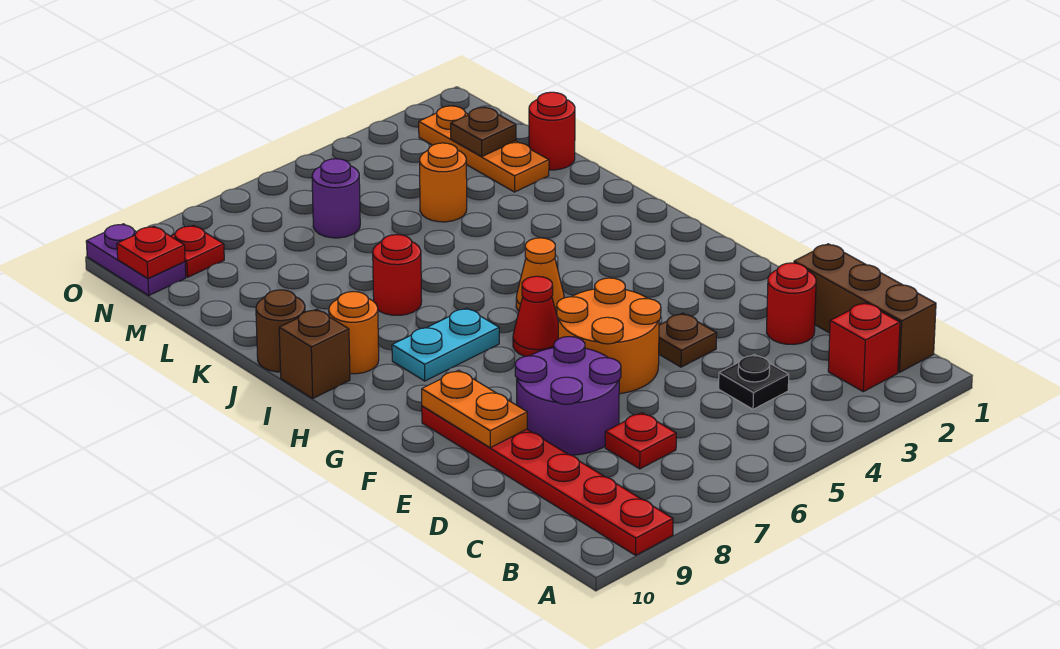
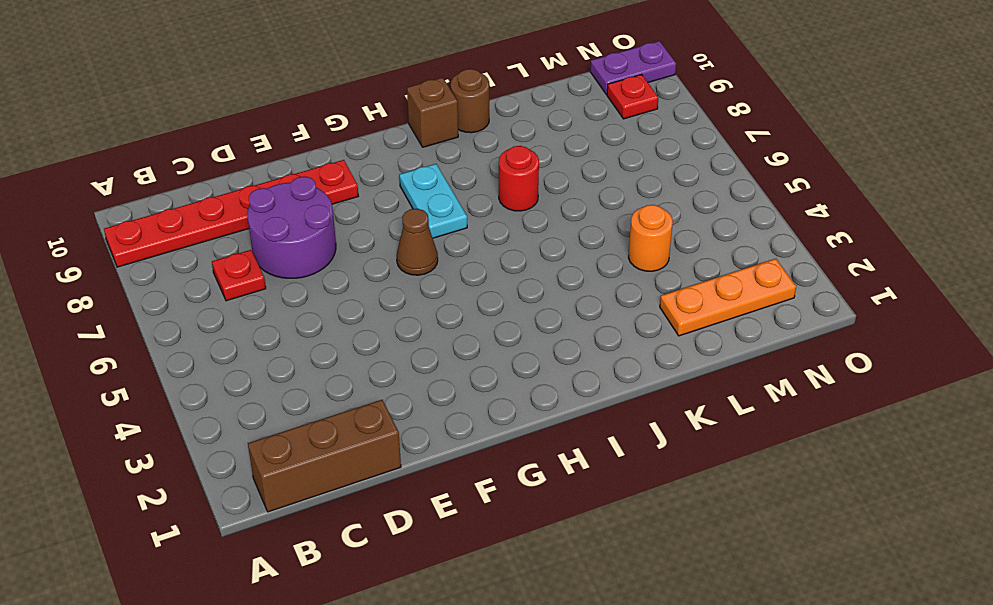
brown 1x1 cone [397,209,438,275] -> red 1x1 cone [513,276,558,356]
none -> red 1x1 brick [828,303,900,392]
none -> black 1x1 plate [719,354,789,409]
none -> red 1x1 round brick [767,263,816,344]

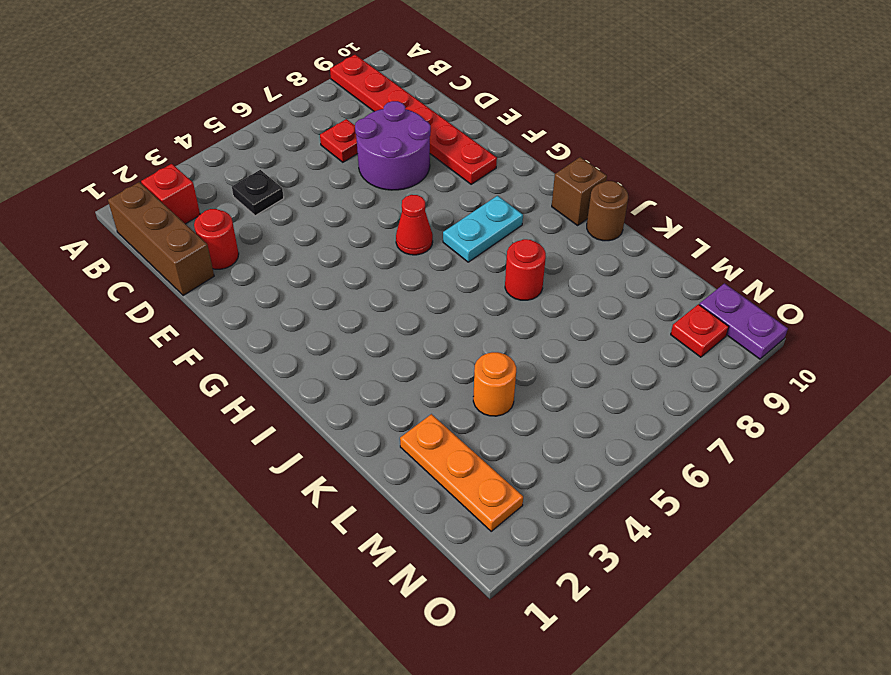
none -> brown 1x1 plate [659,313,717,367]
none -> orange 2x2 round brick [557,278,661,394]
none -> orange 1x1 cone [516,238,564,315]

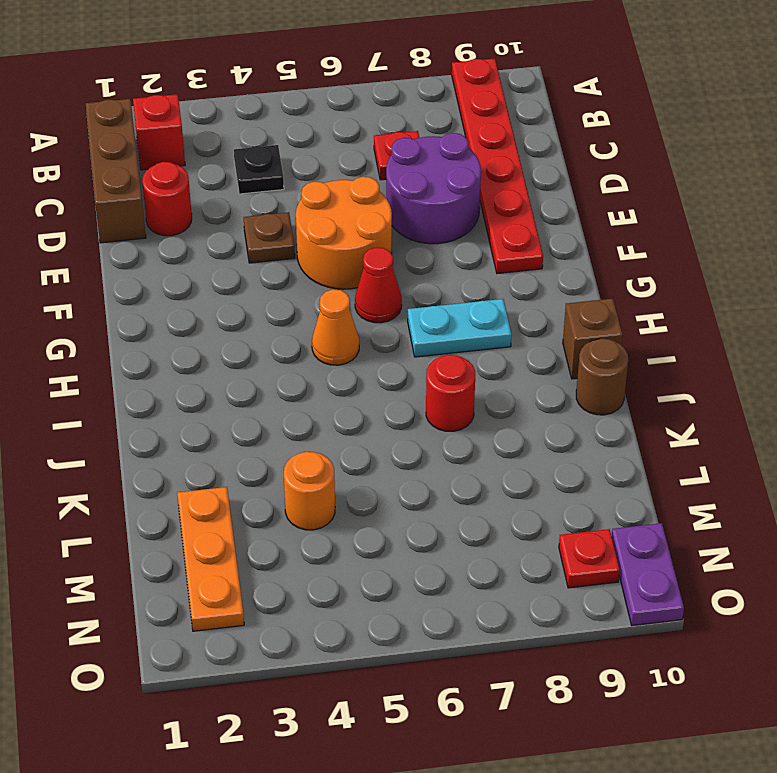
none -> orange 1x1 round brick [329,292,379,374]
none -> red 1x1 round brick [529,92,575,170]
none -> purple 1x1 round brick [312,159,360,238]

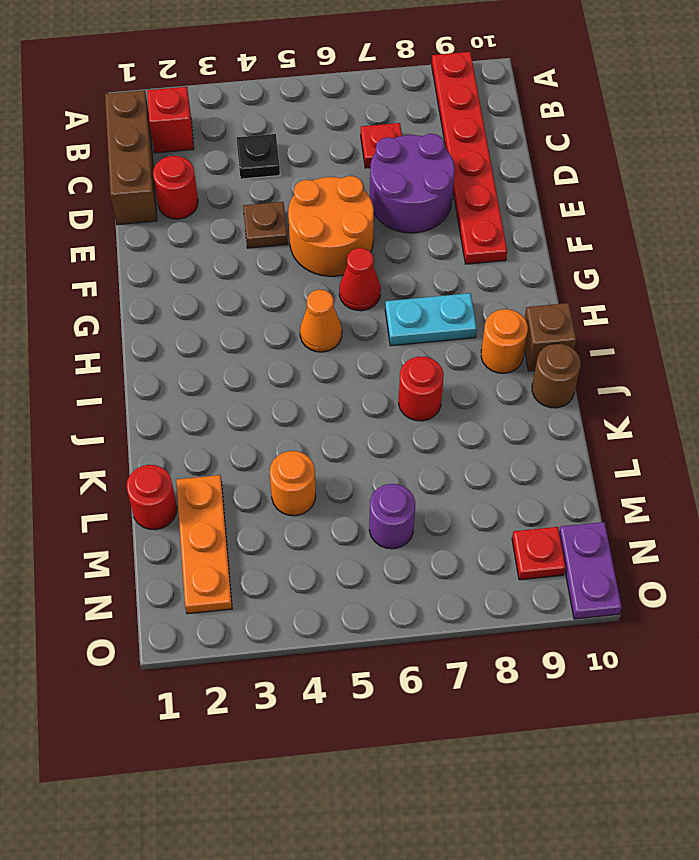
none -> orange 1x2 plate [422,370,527,448]
none -> brown 1x1 plate [451,107,516,156]
none -> red 1x1 plate [117,226,185,278]

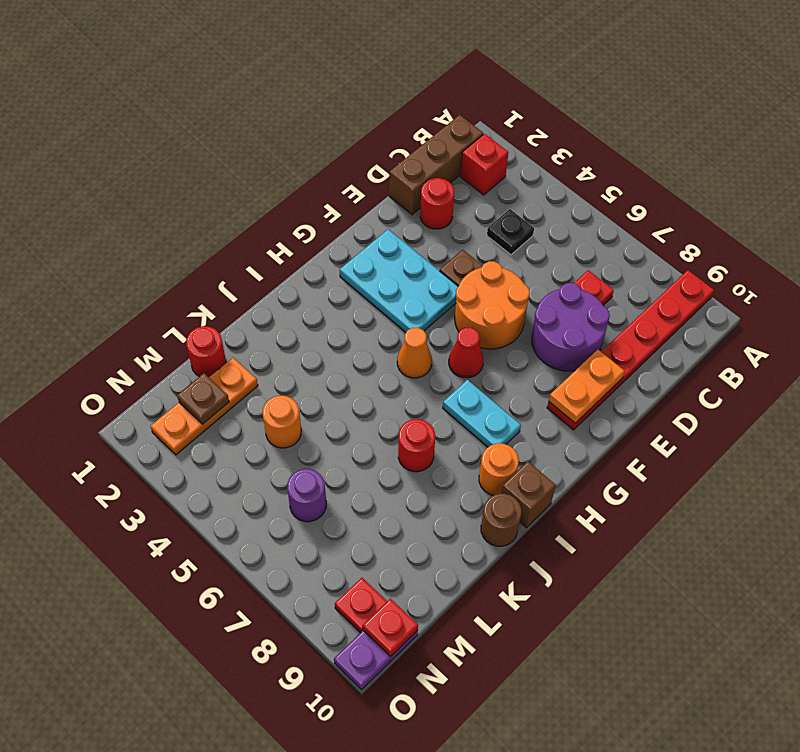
cyan 2x3 plate [340,229,458,332] -> none

